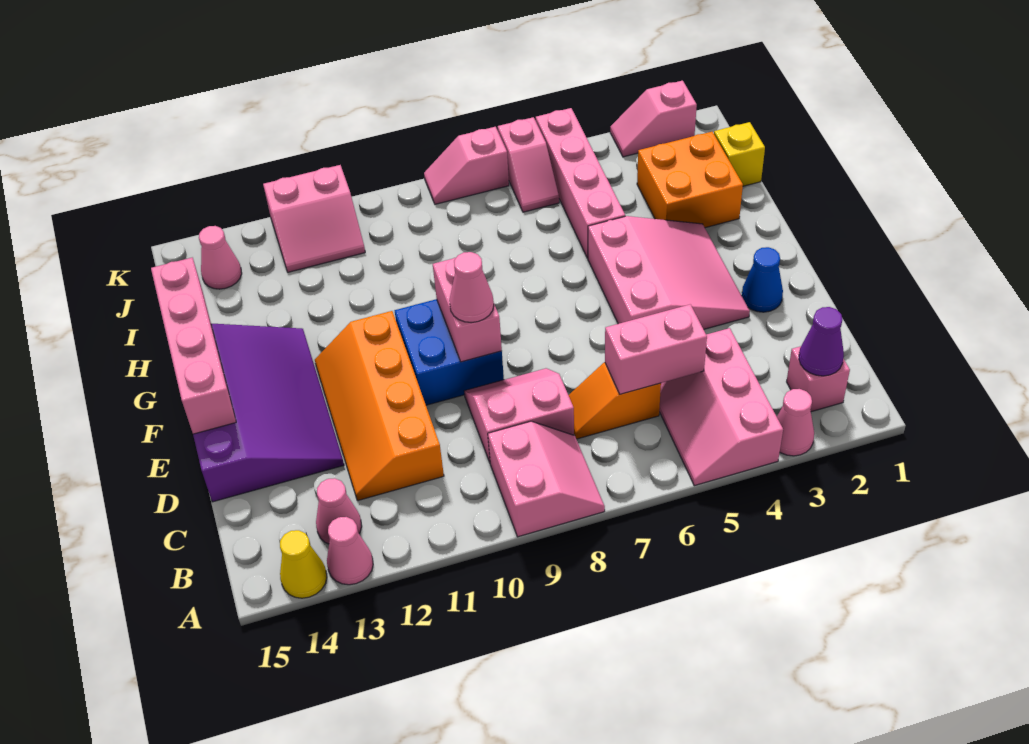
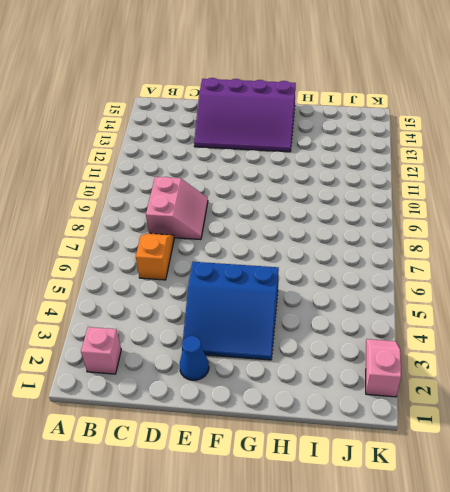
blue 3x3 slope [182,262,279,360] -> pink 3x3 slope [588,216,750,329]
none -> pink 1x1 cone [777,389,814,456]
none -> pink 2x3 slope [659,328,783,486]
none -> pink 2x2 slope [488,421,605,537]

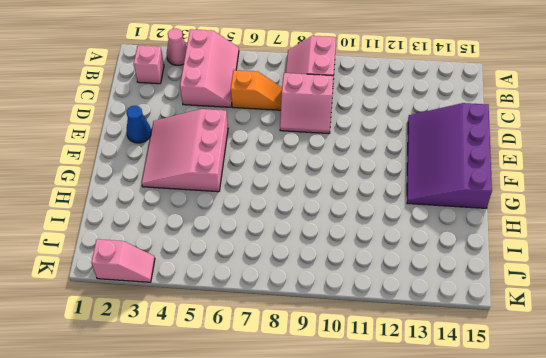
none -> pink 1x1 cone [327,517,373,585]
none -> yellow 1x1 cone [280,530,327,598]
none -> pink 1x1 cone [316,478,362,544]

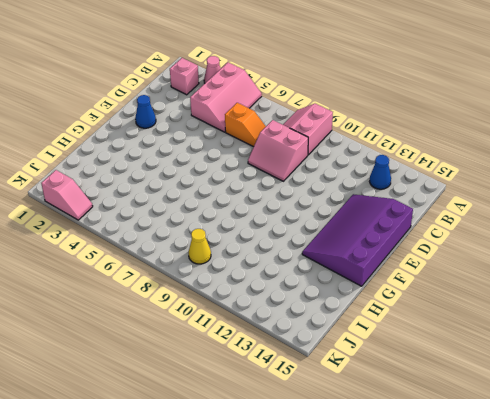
blue 1x1 cone [370,155,391,189] -> pink 1x1 cone [316,478,362,544]
yellow 1x1 cone [188,229,211,264] -> yellow 1x1 cone moved to [280,530,327,598]
none -> pink 1x1 cone [327,517,373,585]
none -> orange 2x4 slope [315,311,444,501]
none -> pink 3x3 slope [588,216,750,329]

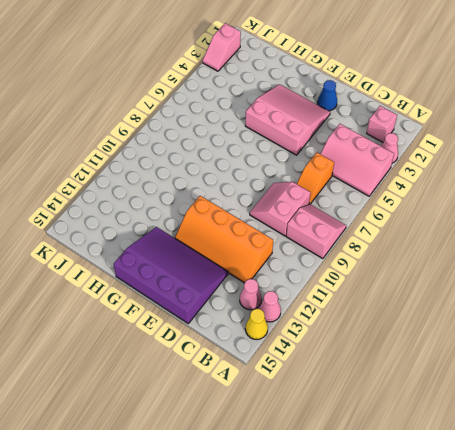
none -> blue 2x2 brick [394,299,504,405]
none -> orange 2x2 brick [637,132,743,228]
none -> pink 1x4 brick [536,108,625,258]

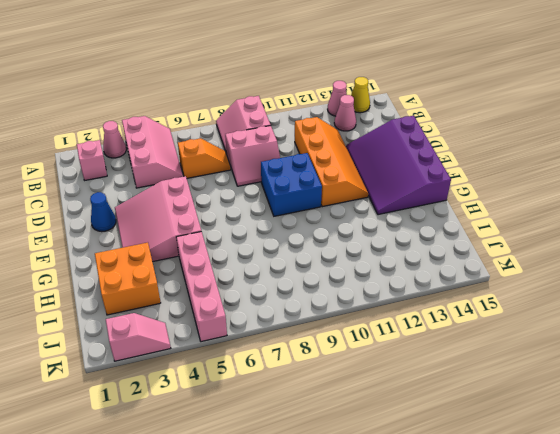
none -> yellow 1x1 brick [714,122,765,186]
none -> pink 1x2 slope [498,117,559,212]
none -> pink 2x2 slope [263,165,365,272]

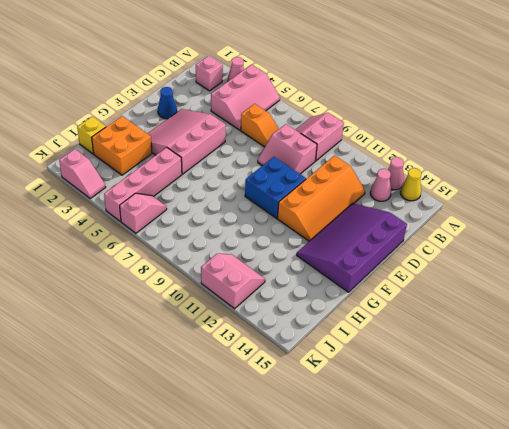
none -> pink 1x1 cone [199,226,242,289]
none -> pink 1x2 slope [424,127,509,204]
none -> purple 1x1 cone [799,307,844,376]

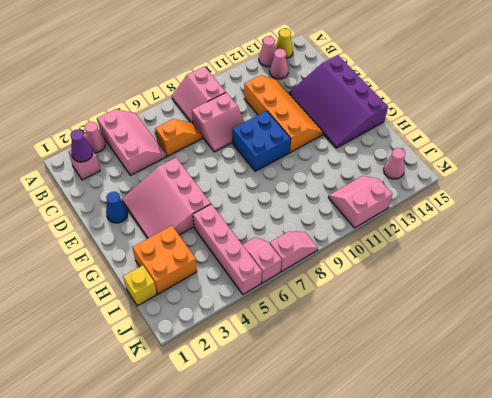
none -> pink 1x2 slope [610,81,697,157]
none -> pink 1x2 brick [605,304,707,394]
none -> pink 1x2 brick [433,258,502,362]

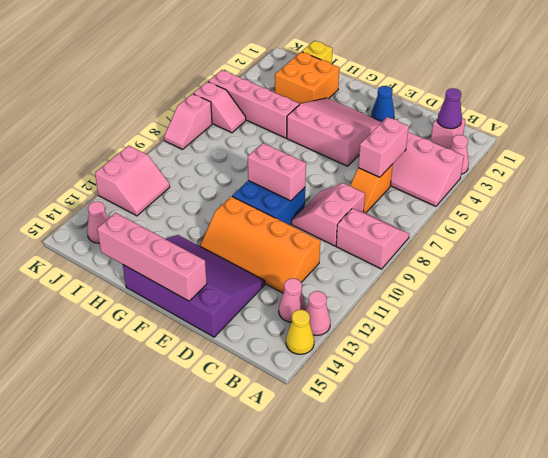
none -> pink 1x2 slope [610,81,697,157]
none -> pink 1x1 cone [449,252,494,323]

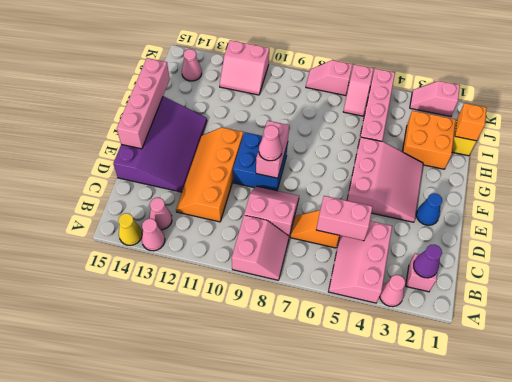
orange 1x1 brick [455,103,487,141] -> none

